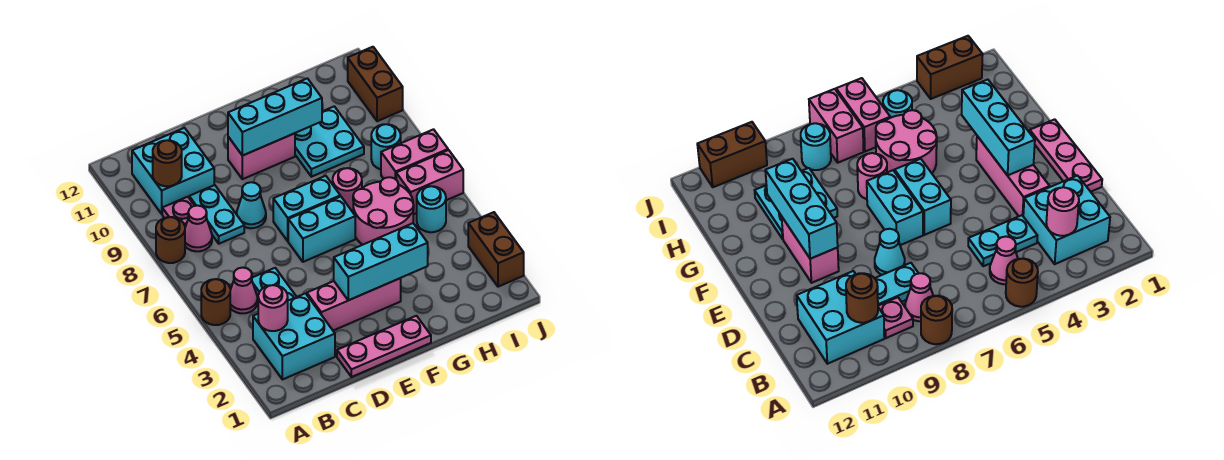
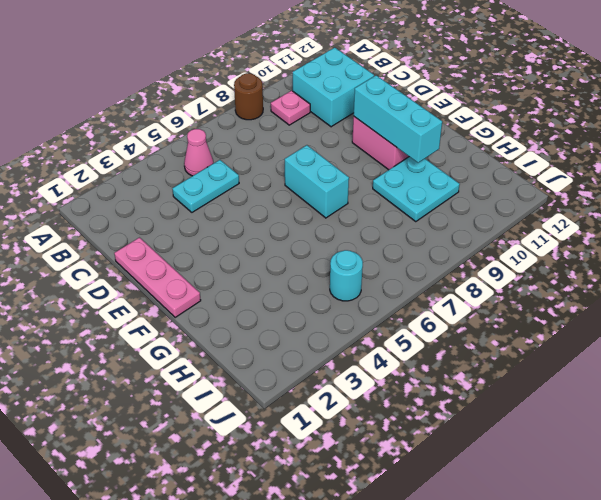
none -> brown 1x1 round brick [201,279,230,325]
none -> cyan 2x2 brick [253,293,335,380]
none -> pink 1x1 cone [185,205,212,251]

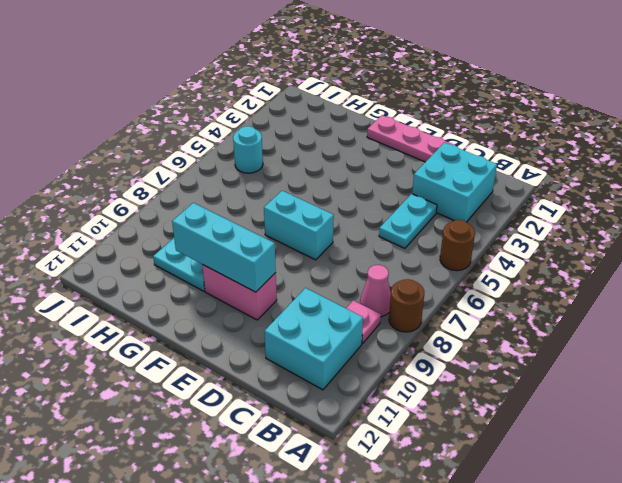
none -> pink 1x1 cone [230,268,257,313]
none -> cyan 1x2 plate [189,185,244,244]
none -> pink 1x3 brick [307,278,401,331]

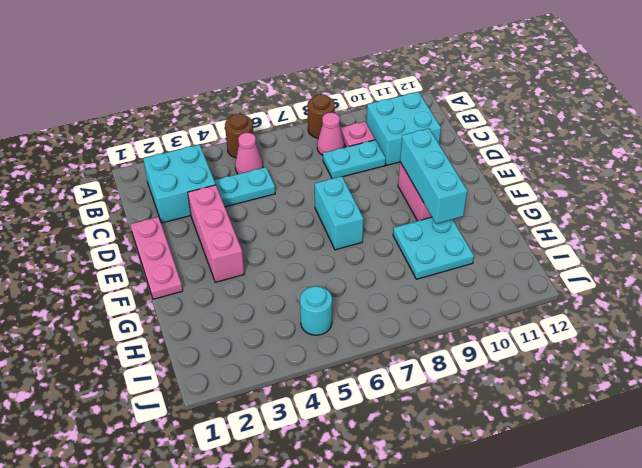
none -> cyan 1x1 cone [237,182,266,228]
none -> cyan 1x2 brick [288,196,355,262]
none -> pink 2x2 round brick [353,177,414,245]

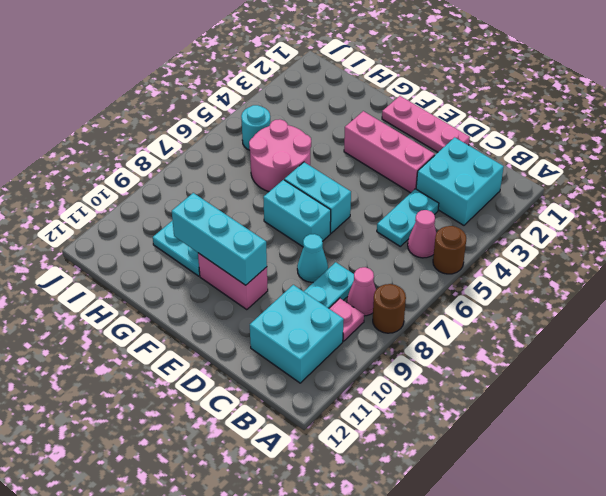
none -> pink 1x1 round brick [333,168,362,212]
none -> pink 1x2 brick [396,150,463,215]
none -> pink 1x2 brick [381,129,448,179]

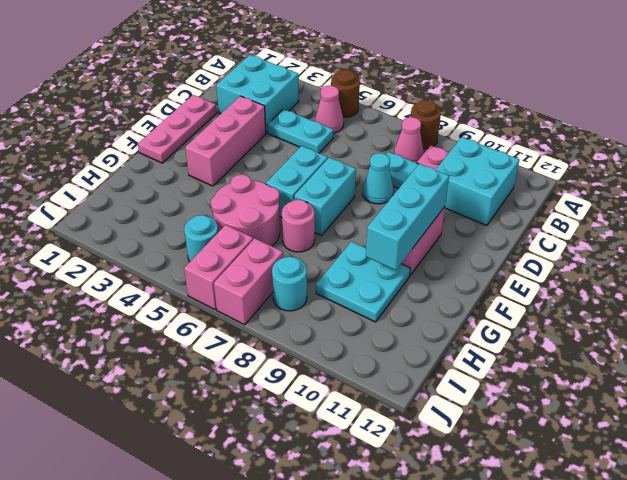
none -> brown 1x2 brick [468,212,524,287]
none -> brown 1x2 brick [348,47,403,121]
none -> pink 1x1 round brick [258,285,288,331]

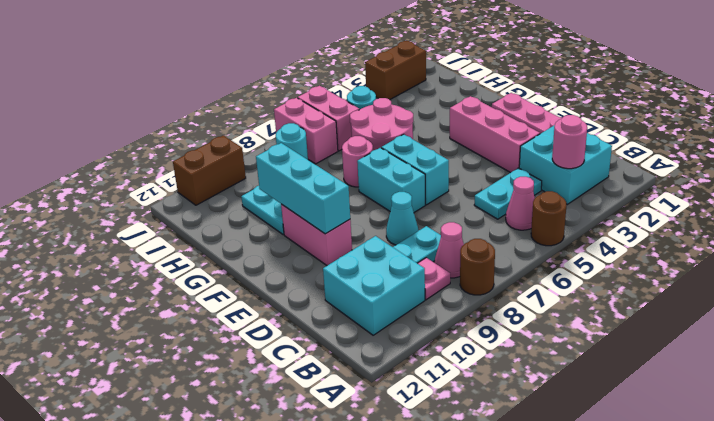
none -> brown 1x1 round brick [153,140,182,186]
none -> cyan 1x3 brick [334,223,428,300]

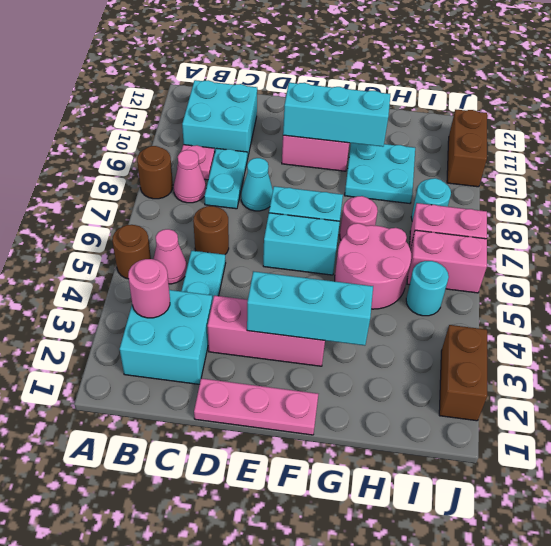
brown 1x1 round brick [193,206,229,255] -> brown 1x1 round brick moved to [153,140,182,186]

